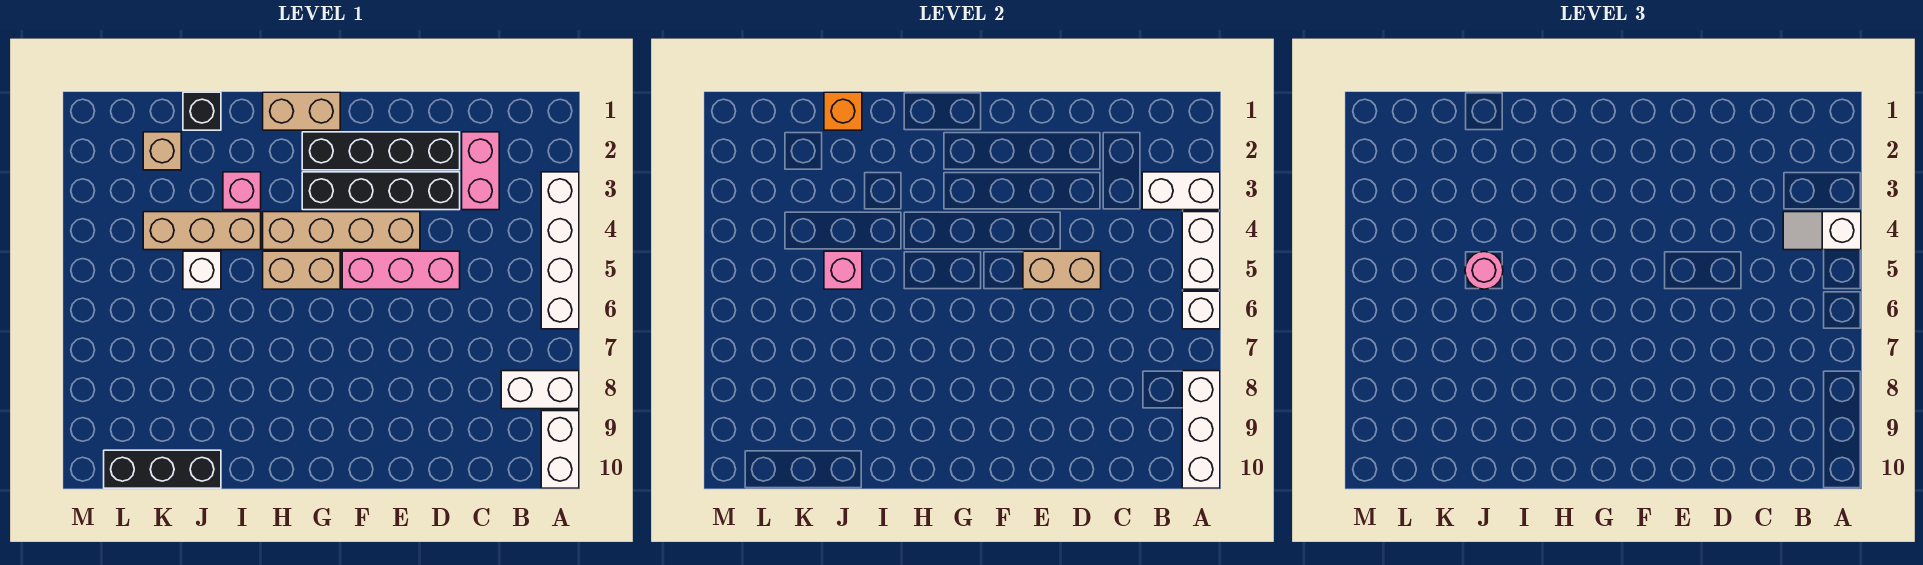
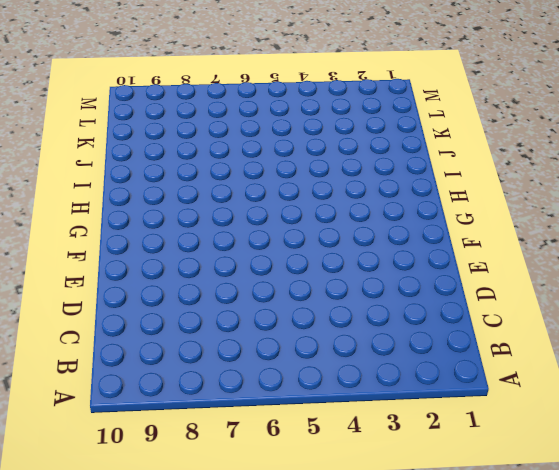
none -> white 1x4 brick [541,172,579,329]
none -> white 1x2 brick [501,371,579,409]
none -> white 1x2 brick [541,411,579,488]

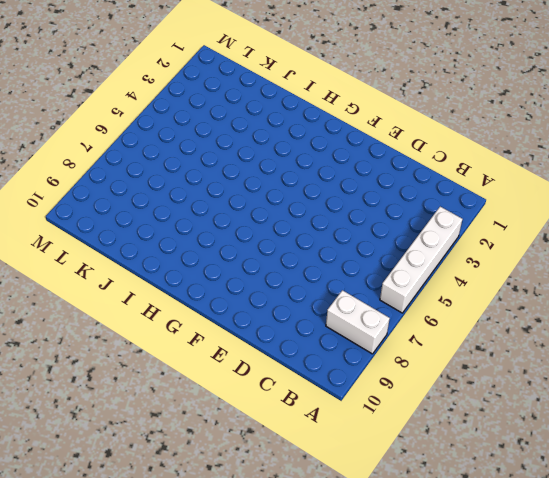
none -> white 1x2 brick [541,411,579,488]
none -> pink 1x2 brick [462,132,499,210]
none -> black 1x4 brick [302,132,460,170]

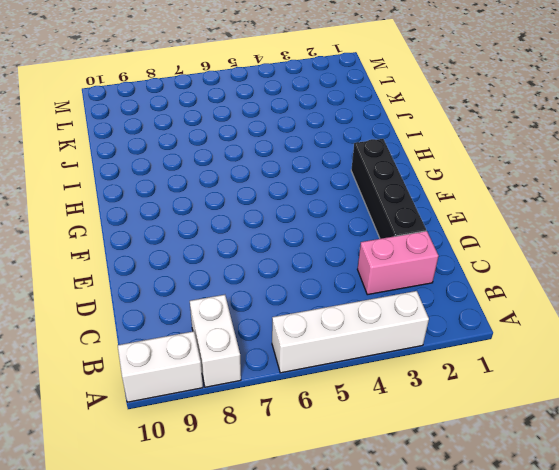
none -> black 1x4 brick [302,172,460,210]
none -> pink 1x3 brick [342,251,460,289]
none -> tan 1x4 brick [263,212,420,250]

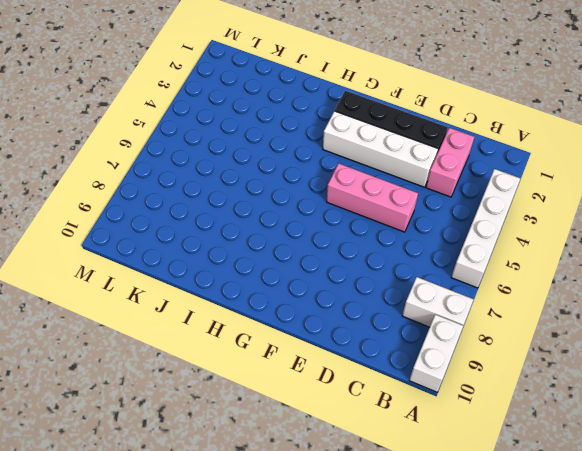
white 1x4 brick [323,111,438,187] -> black 1x4 brick [302,172,460,210]
none -> tan 1x4 brick [263,212,420,250]
none -> tan 1x2 brick [263,92,340,130]
none -> tan 1x2 brick [263,251,340,289]

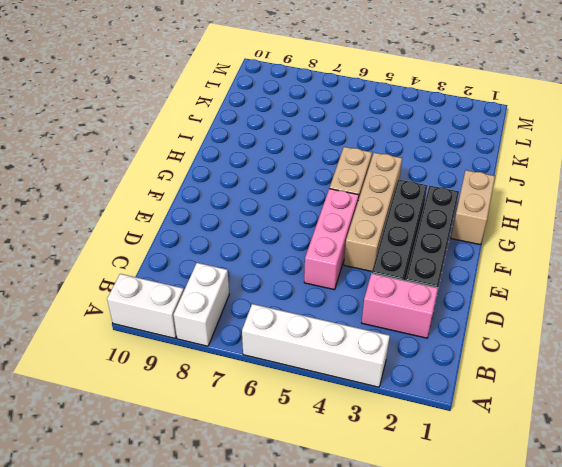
none -> pink 1x1 brick [223,172,261,210]
none -> tan 1x3 brick [143,212,261,250]
none -> black 1x1 brick [183,92,221,130]

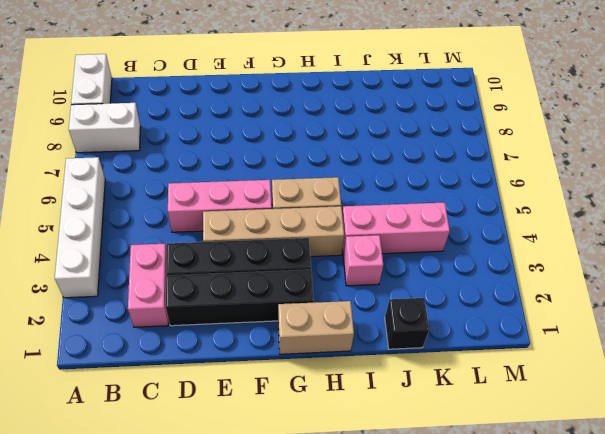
pink 1x3 brick [342,202,450,255] -> tan 1x3 brick [143,212,261,250]
none -> white 1x1 brick [183,251,221,289]
none -> black 1x3 brick [104,450,221,488]
none -> tan 1x1 brick [143,132,181,170]

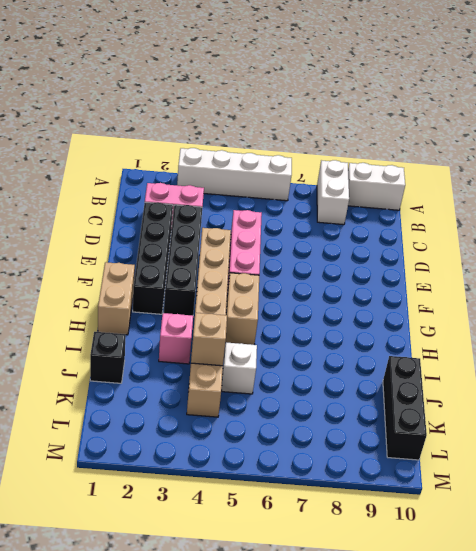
tan 1x1 brick [191,313,227,366] -> tan 1x1 brick moved to [143,132,181,170]
none -> white 1x2 brick [1142,172,1220,210]
none -> white 1x2 brick [1182,212,1220,289]
none -> white 1x1 brick [1182,291,1220,329]

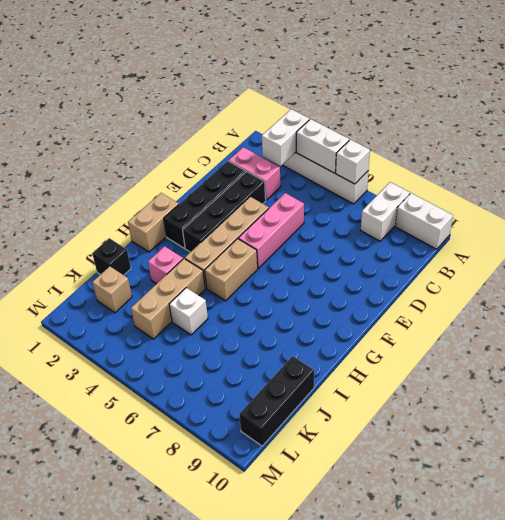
none -> white 1x3 brick [1182,371,1220,488]
none -> tan 1x2 brick [1023,251,1101,289]
none -> orange 1x1 brick [824,92,862,130]

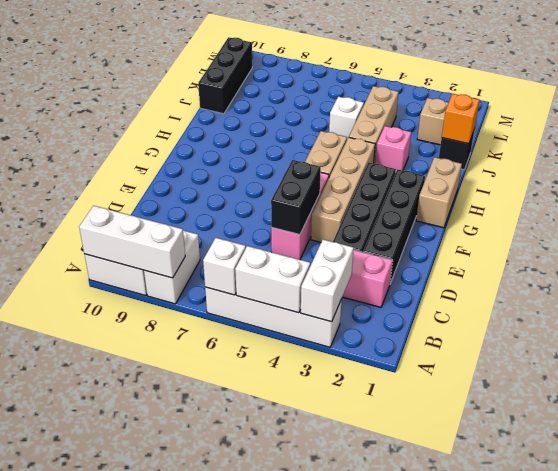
black 1x2 brick [271,160,321,235] -> tan 1x2 brick [1023,251,1101,289]
none -> pink 1x1 brick [824,251,862,289]
none -> white 1x2 slope [1783,212,1861,250]
none -> pink 1x1 round brick [1465,252,1503,289]

